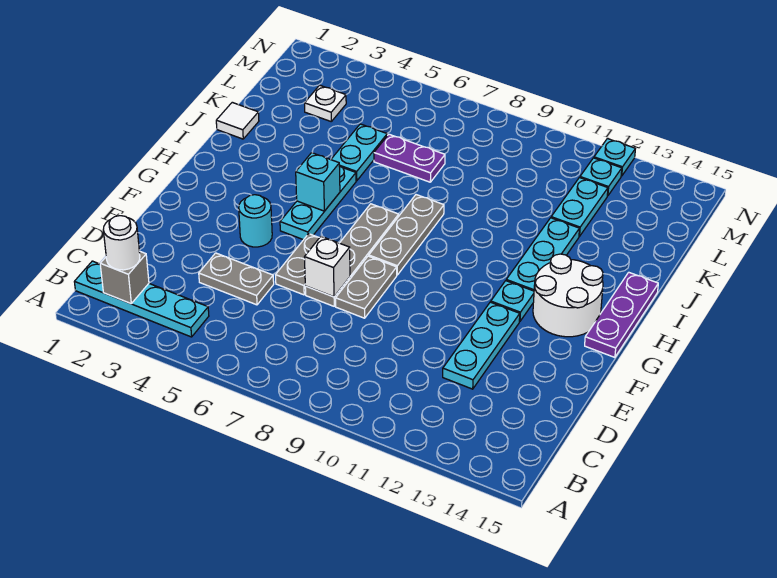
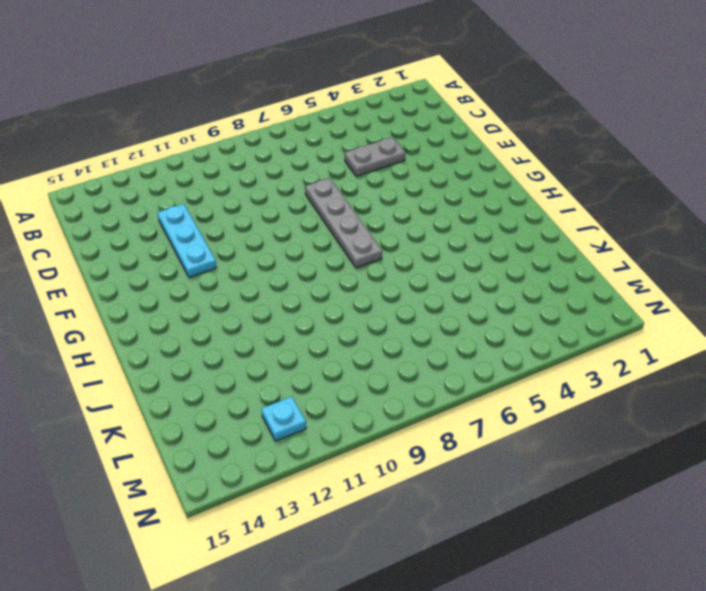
none -> cyan 1x4 plate [75,261,209,337]
none -> grey 1x2 plate [276,234,320,295]
none -> grey 1x2 plate [336,256,397,318]

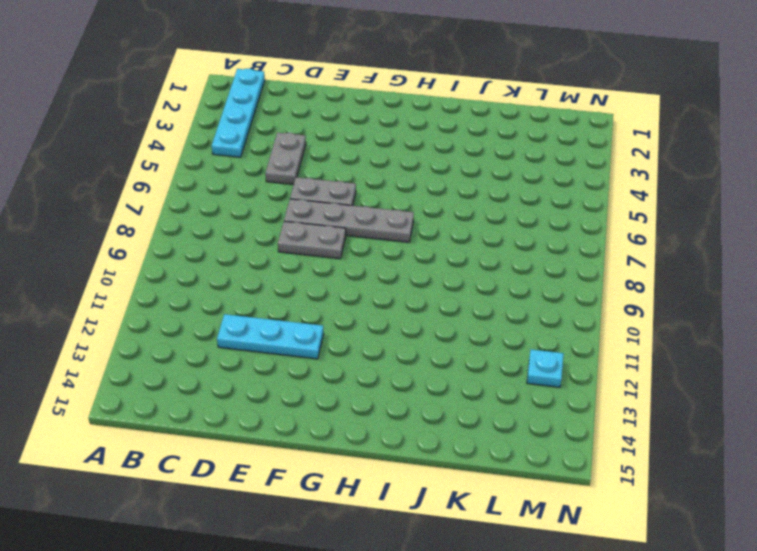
none -> cyan 1x1 round brick [239,195,272,247]
none -> cyan 1x3 plate [280,166,356,240]
none -> grey 1x3 plate [369,195,444,275]

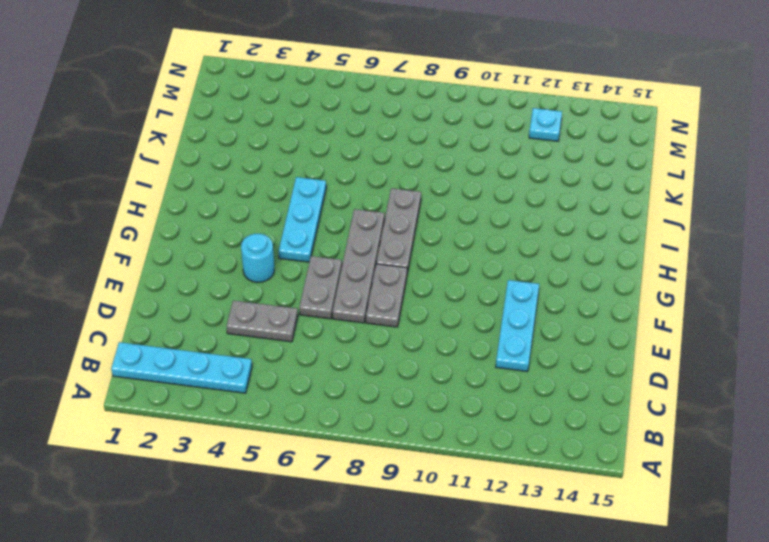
none -> cyan 1x1 plate [491,281,534,321]
none -> white 2x2 round brick [533,254,603,337]
none -> purple 1x3 plate [585,272,658,357]

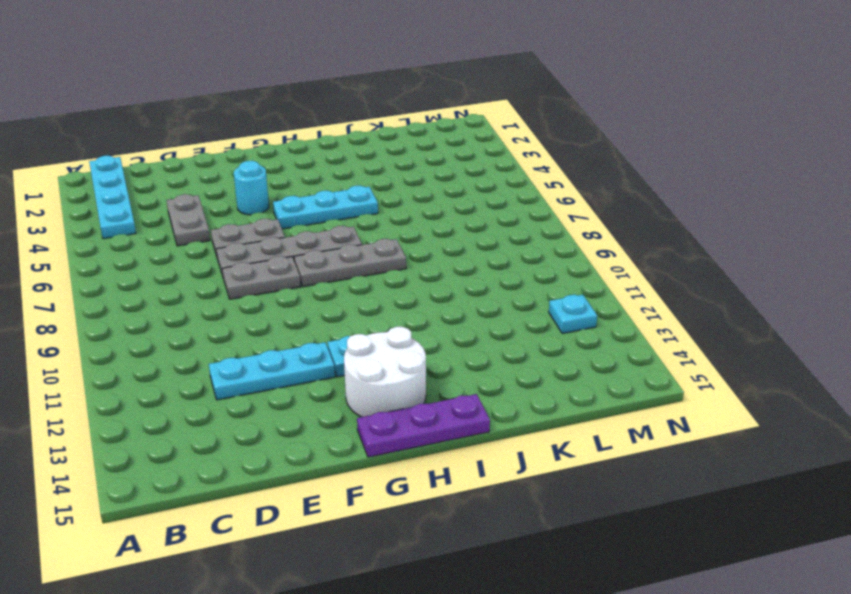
none -> cyan 1x3 plate [506,218,579,291]
none -> white 1x1 tile [216,102,259,139]
none -> cyan 1x2 plate [331,124,387,181]

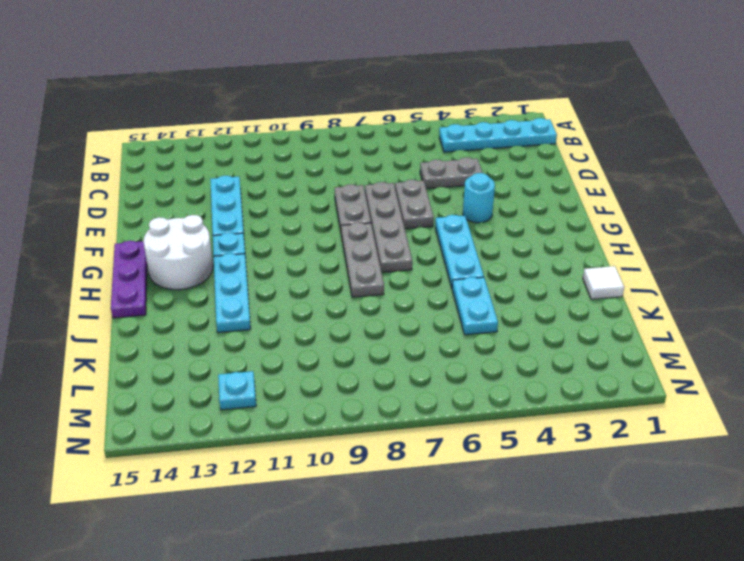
none -> purple 1x2 plate [374,134,445,182]
none -> cyan 1x2 plate [551,178,608,236]
none -> white 1x1 plate [305,85,346,121]

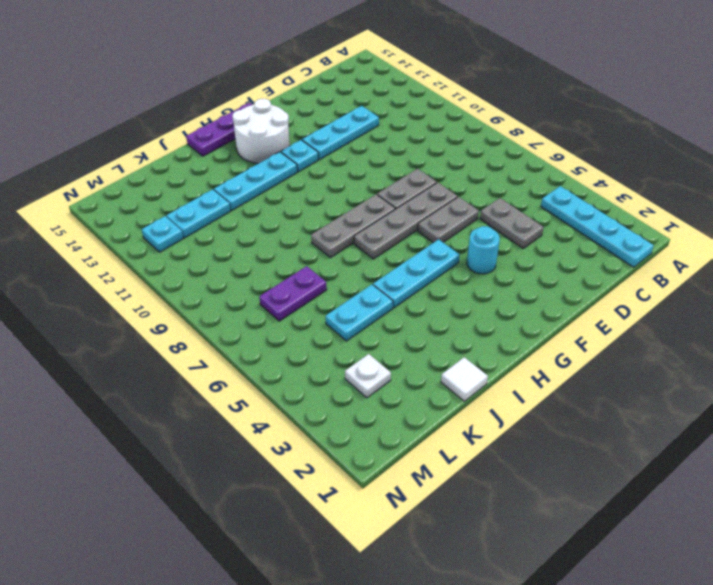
purple 1x2 plate [259,266,327,321] -> purple 1x2 plate turned to [374,134,445,182]
none -> cyan 1x1 plate [594,139,635,176]
none -> grey 1x1 brick [100,251,149,304]
none -> white 1x1 brick [304,237,350,297]

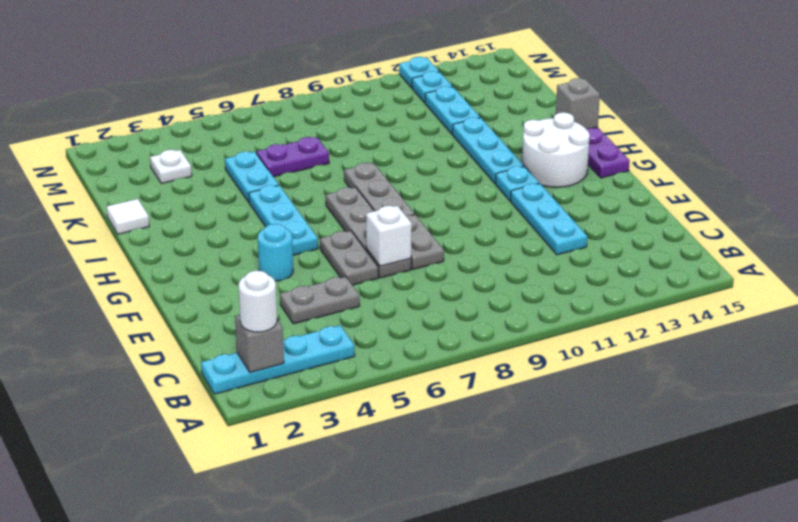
grey 1x1 brick [556,78,600,129] -> none
none -> cyan 1x1 brick [296,153,340,211]

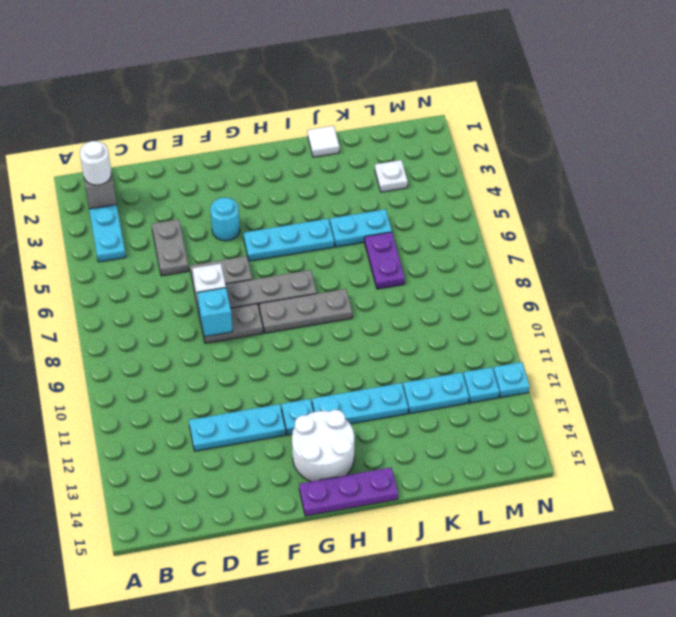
cyan 1x1 brick [197,288,233,337] -> cyan 1x1 brick moved to [296,153,340,211]

